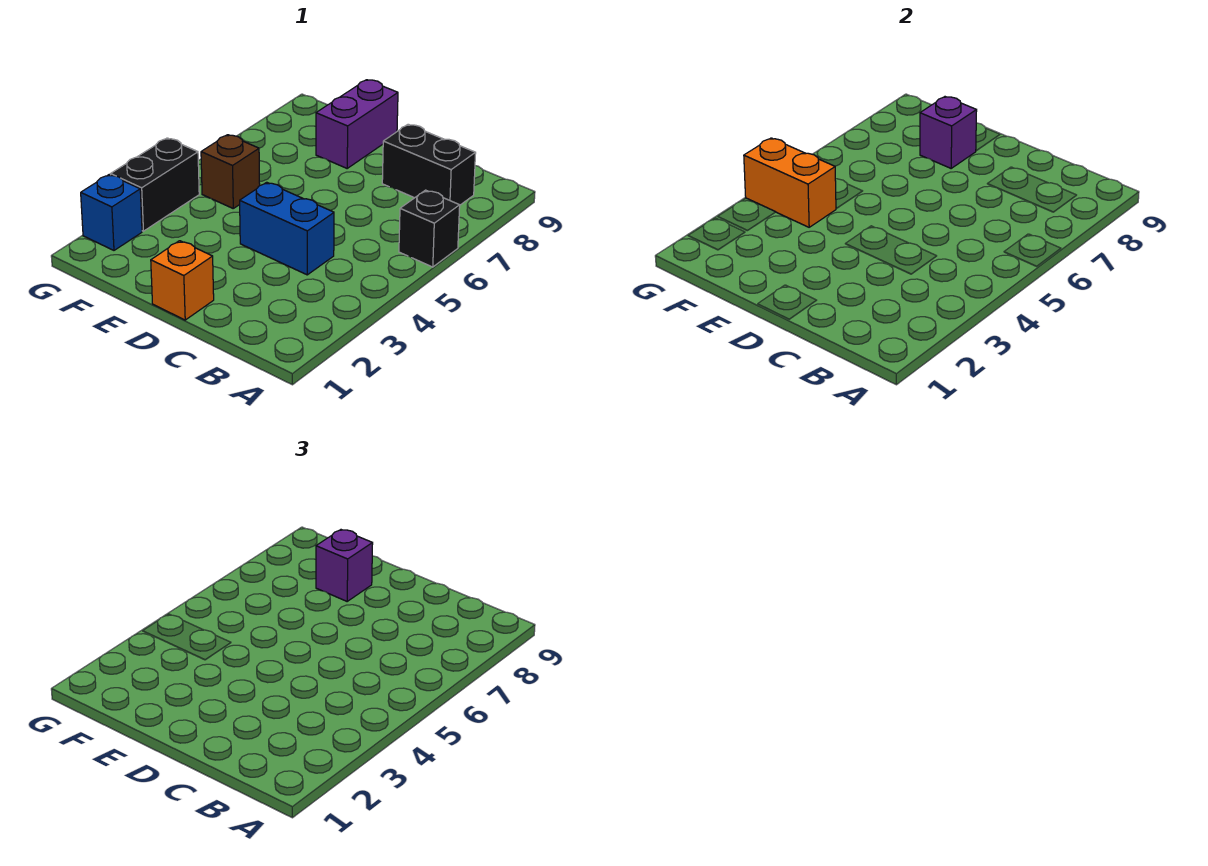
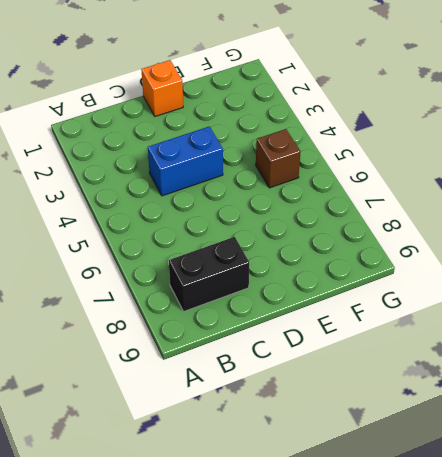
none -> black 1x1 brick [399,190,460,267]
none -> purple 1x2 brick [316,80,398,168]

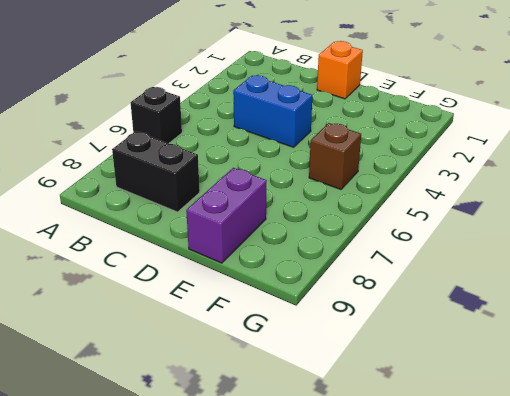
none -> blue 1x1 brick [81,175,142,250]
none -> black 1x2 brick [111,138,199,231]

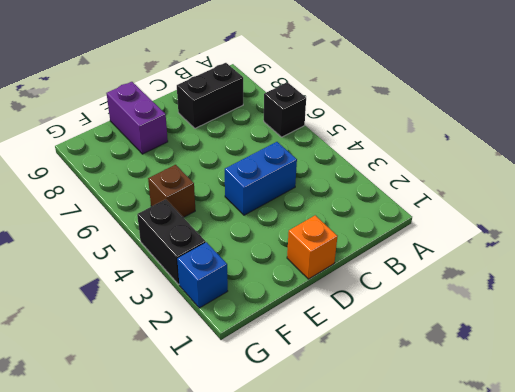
none -> purple 1x1 brick [920,97,977,168]
none -> orange 1x2 brick [744,138,836,227]

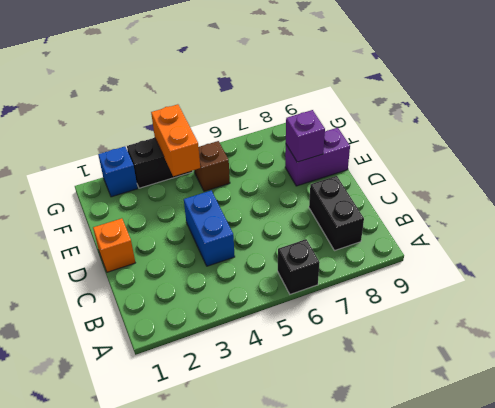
none -> purple 1x1 brick [316,530,373,601]

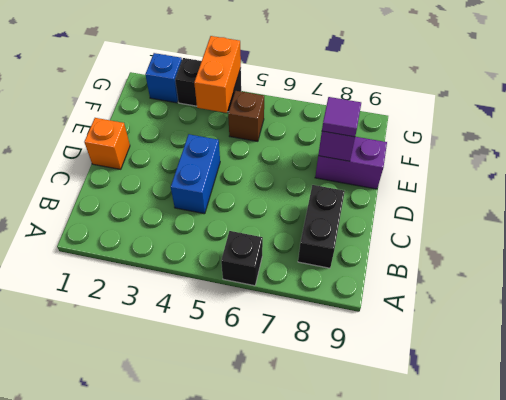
purple 1x1 tile [322,97,361,137] -> purple 1x1 brick [316,530,373,601]

